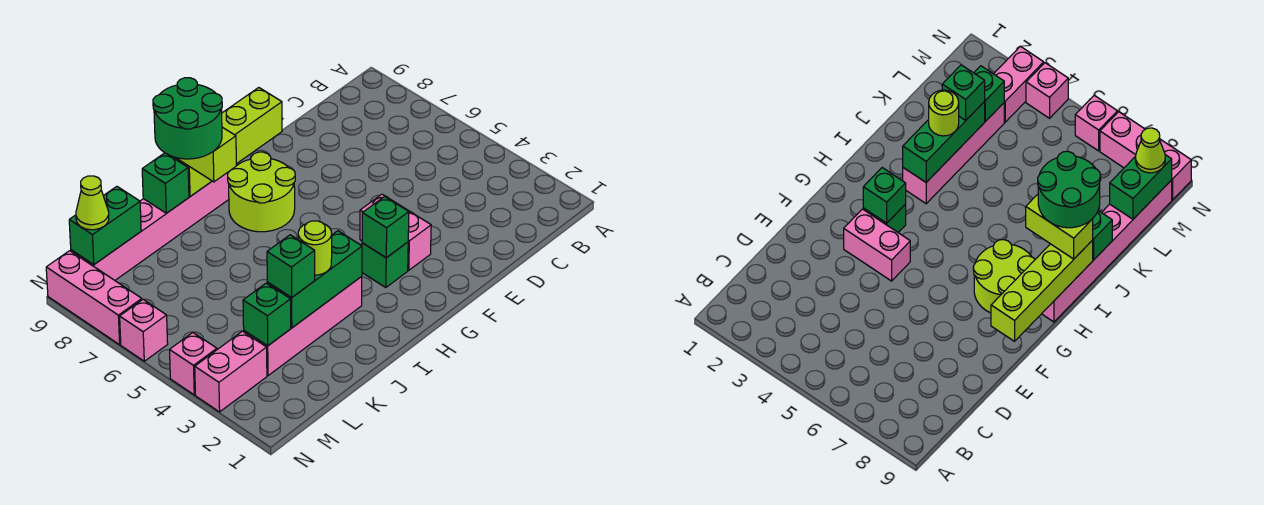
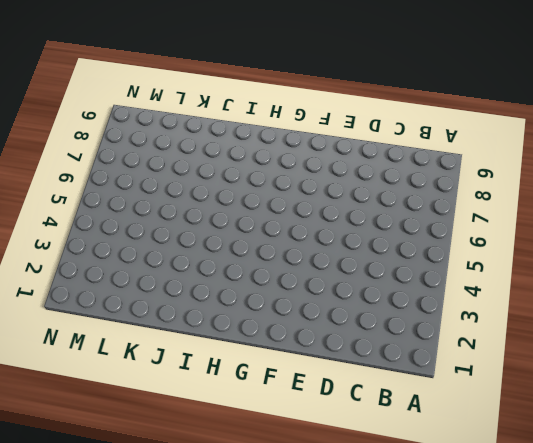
none -> pink 1x2 brick [360,194,431,270]
none -> green 1x1 brick [362,242,408,288]
none -> lime 2x2 round brick [228,152,295,232]

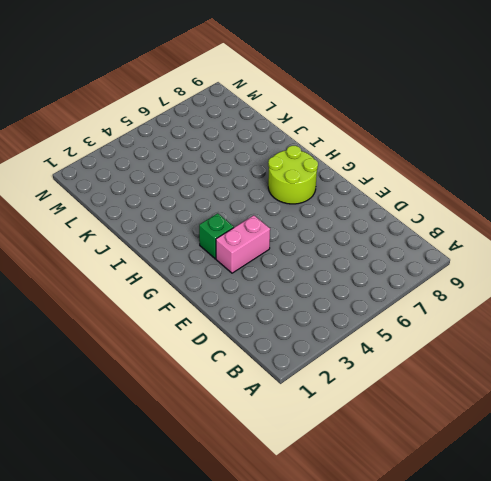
none -> pink 1x6 brick [71,168,234,280]
none -> pink 1x4 brick [244,276,362,376]
none -> pink 1x2 brick [195,331,267,412]

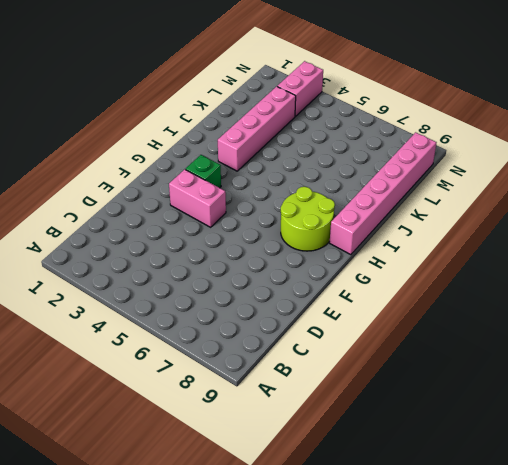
none -> pink 1x1 brick [170,333,217,395]
none -> pink 1x1 brick [120,299,168,361]
none -> pink 1x3 brick [46,251,142,345]

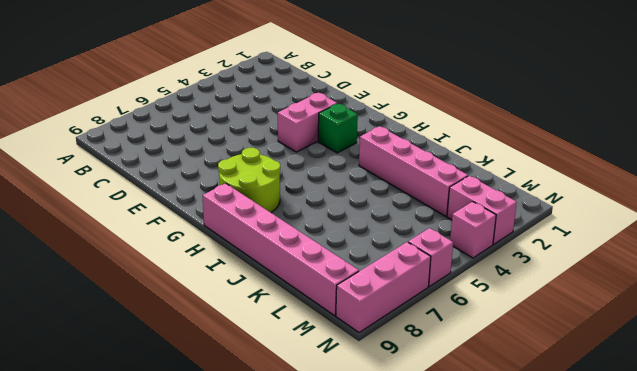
none -> lime 1x4 brick [171,88,282,196]
none -> green 1x1 brick [362,197,409,258]
none -> green 1x3 brick [267,231,362,328]

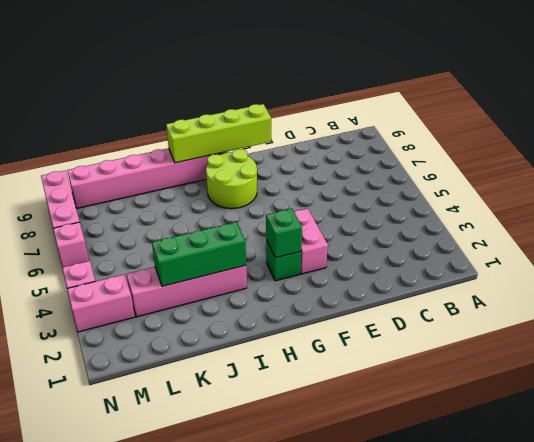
none -> green 1x1 brick [142,153,189,213]
none -> green 1x1 brick [243,283,291,346]
none -> green 1x2 brick [69,186,141,265]

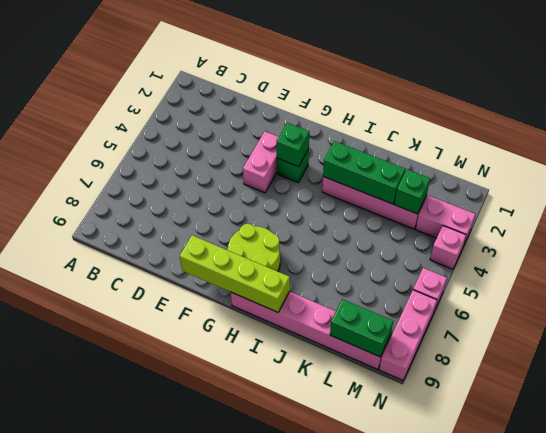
none -> green 1x1 brick [142,153,189,213]
none -> lime 1x2 brick [177,127,236,182]
none -> lime 1x1 round brick [298,221,332,275]

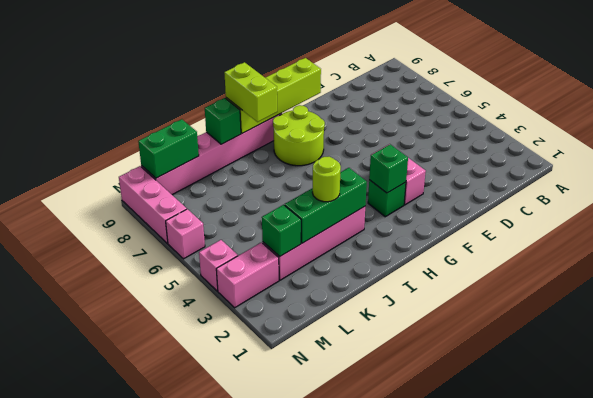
none -> green 1x1 brick [267,235,315,298]
none -> lime 1x1 cone [76,176,109,230]
none -> green 2x2 round brick [153,78,222,159]

